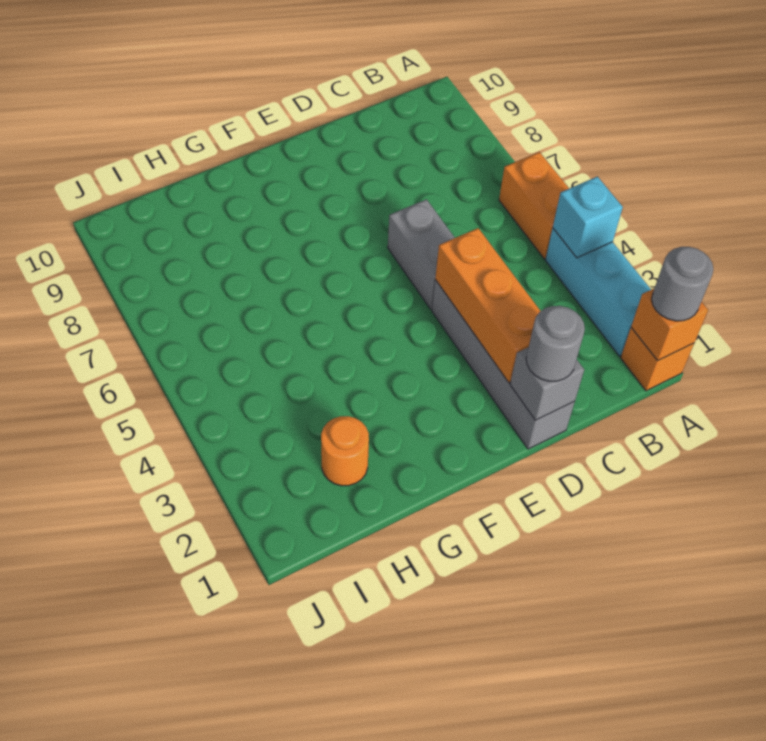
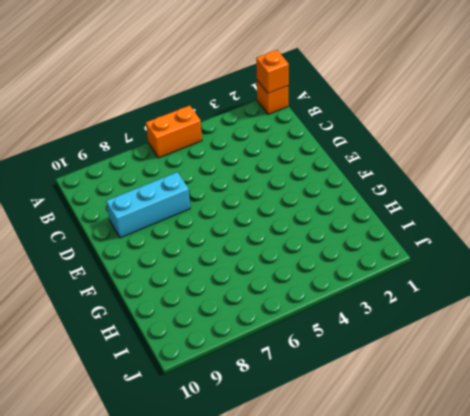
cyan 1x3 brick [106,172,190,238] -> cyan 1x3 brick moved to [545,228,651,356]
none -> grey 1x4 brick [432,280,575,449]
none -> grey 1x2 brick [388,199,455,309]
none -> orange 1x1 round brick [321,416,369,486]

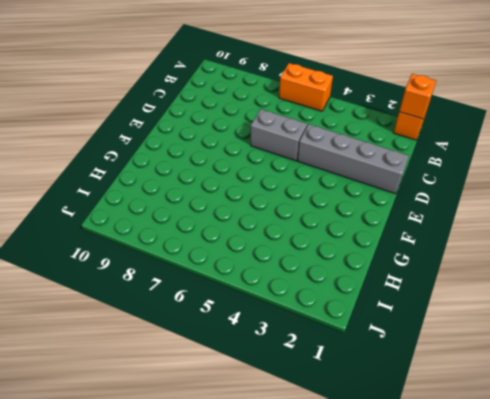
none -> cyan 1x3 brick [545,228,651,356]
none -> orange 1x1 round brick [321,416,369,486]
none -> cyan 1x1 brick [553,177,623,258]

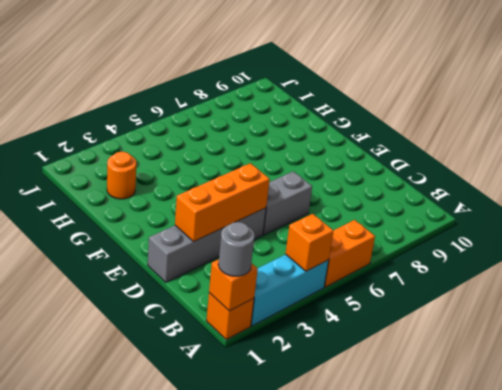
orange 1x1 brick [285,214,334,271] -> cyan 1x1 brick [553,177,623,258]
none -> grey 1x1 brick [510,347,584,420]
none -> grey 1x1 round brick [526,306,585,381]

